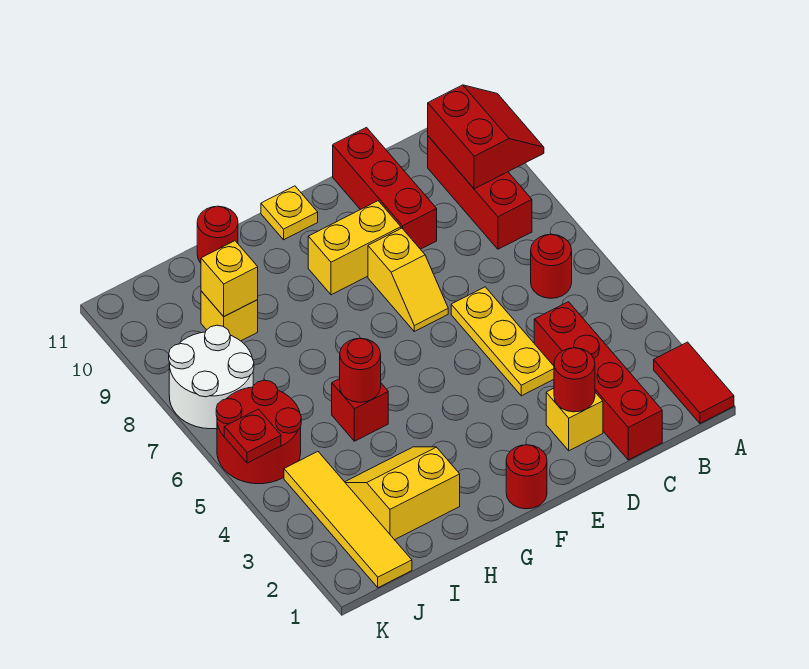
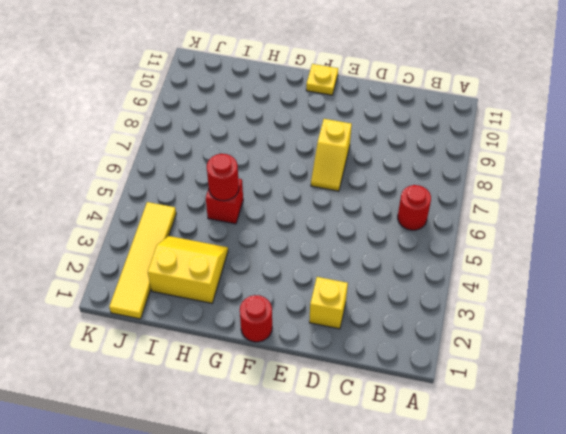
none -> red 1x2 tile [654,342,734,423]
none -> red 1x3 brick [428,136,532,249]
none -> red 1x4 brick [534,302,662,460]

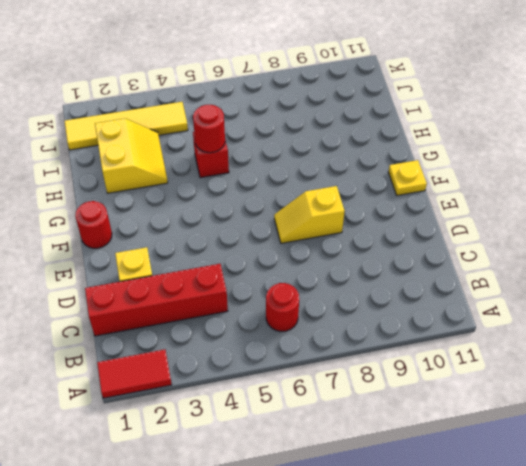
none -> red 1x3 brick [428,136,532,249]
none -> yellow 1x3 plate [451,287,554,396]
none -> red 1x3 brick [333,128,437,249]

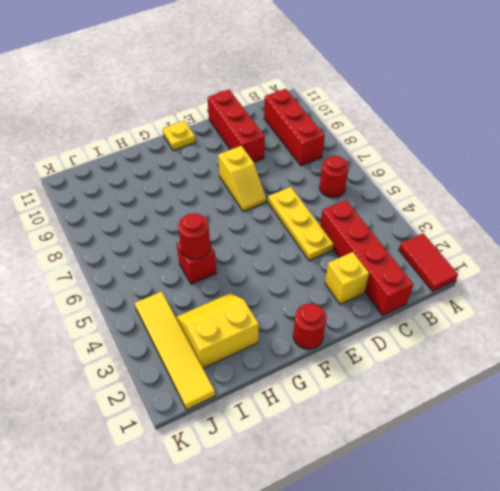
none -> yellow 1x2 brick [308,201,401,295]
none -> red 1x1 round brick [197,206,238,263]
none -> yellow 1x1 brick [201,291,258,341]

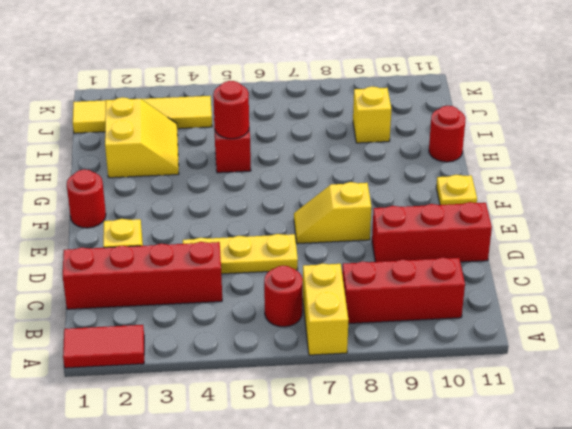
yellow 1x2 brick [302,263,348,355] -> yellow 1x2 brick moved to [308,201,401,295]
none -> red 2x2 round brick [216,380,301,484]
none -> white 2x2 round brick [169,325,254,429]
none -> red 2x2 slope [428,85,544,189]

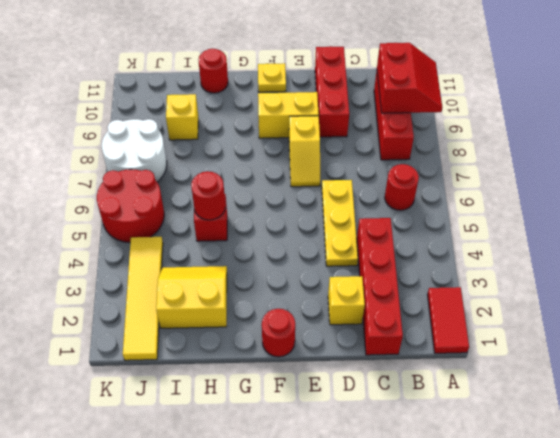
none -> red 1x1 round brick [554,348,595,412]
none -> yellow 1x1 brick [201,241,258,316]
none -> red 1x1 plate [224,409,281,463]

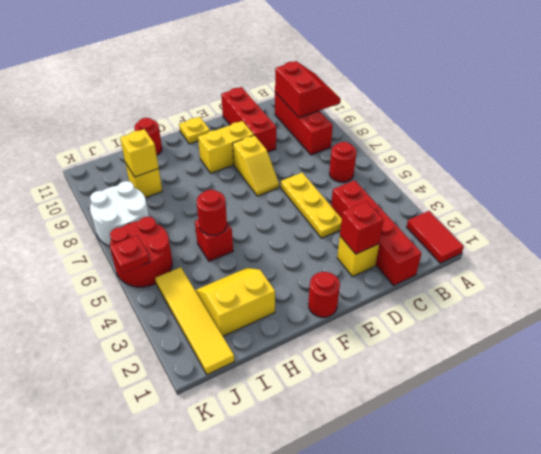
red 1x1 brick [340,201,384,254] -> red 1x1 round brick [554,348,595,412]

